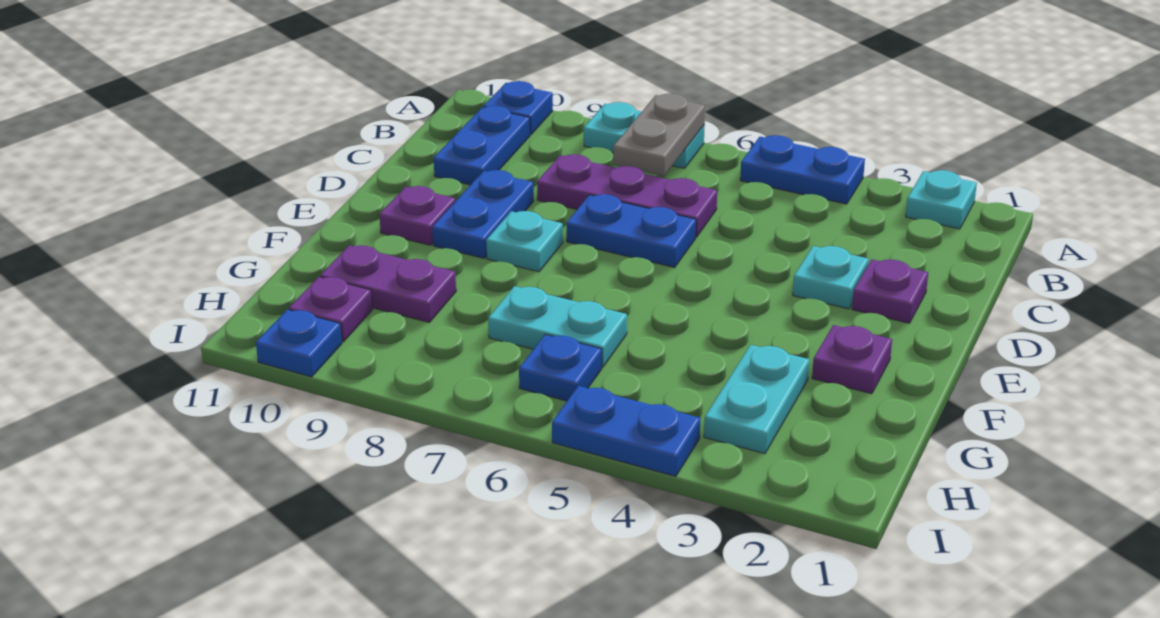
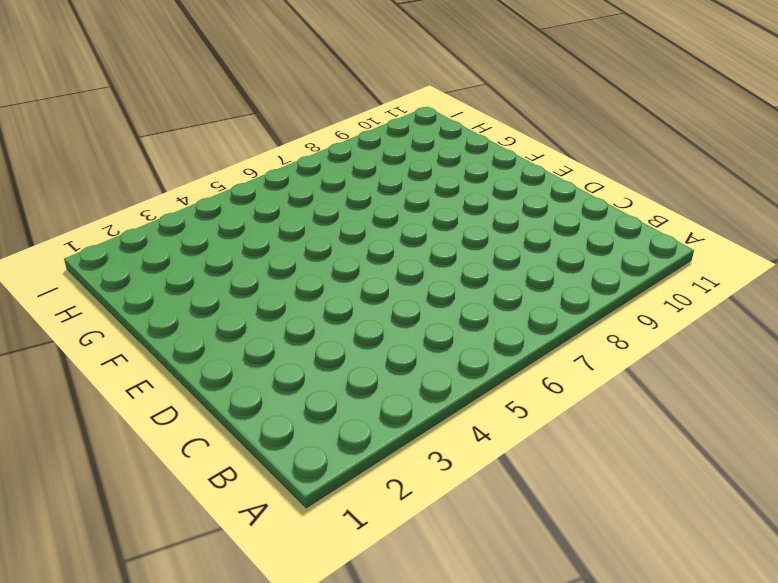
none -> cyan 1x1 plate [906,170,977,229]
none -> blue 1x2 plate [740,135,865,204]
none -> cyan 1x2 plate [584,102,705,168]

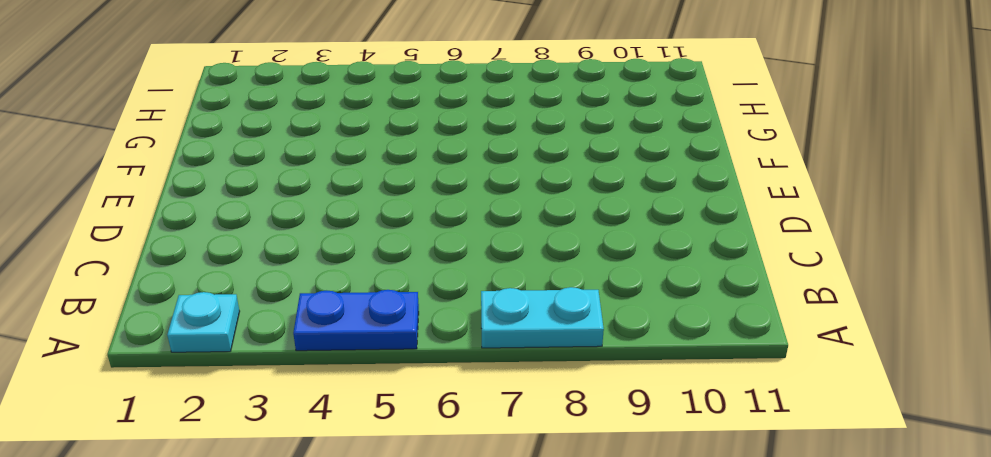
none -> blue 1x1 plate [483,81,553,135]
none -> blue 1x2 plate [434,106,530,185]
none -> purple 1x3 plate [537,154,717,237]

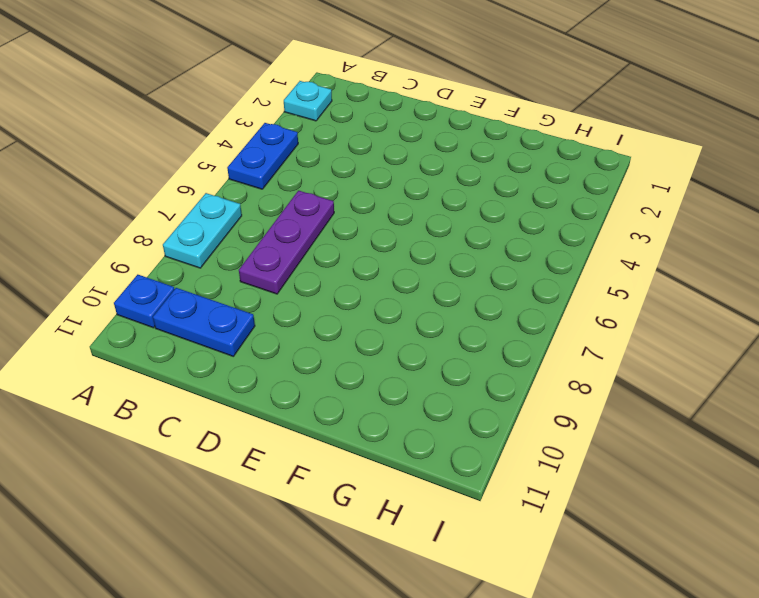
none -> purple 1x1 plate [852,259,928,323]
none -> cyan 1x1 plate [793,246,869,309]
none -> blue 1x2 plate [566,194,696,267]

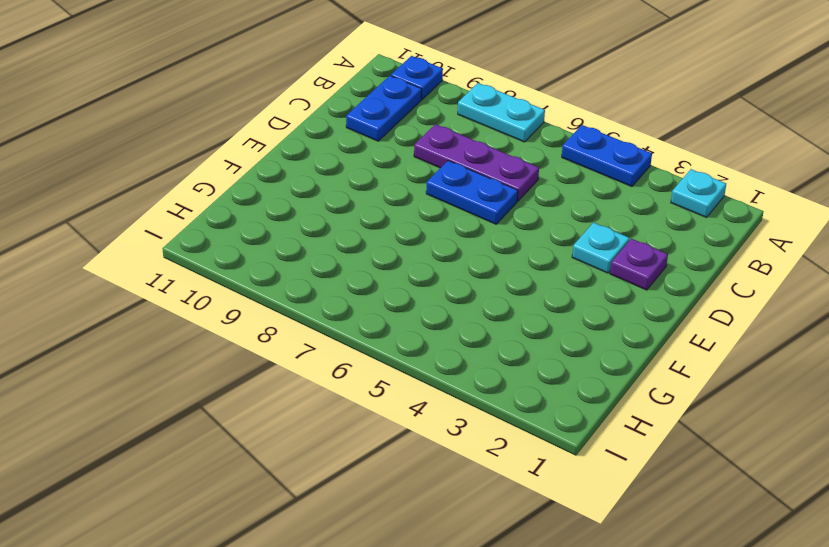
none -> blue 1x2 plate [432,170,534,258]
none -> cyan 1x1 plate [486,211,563,272]
none -> purple 1x1 plate [379,186,455,245]

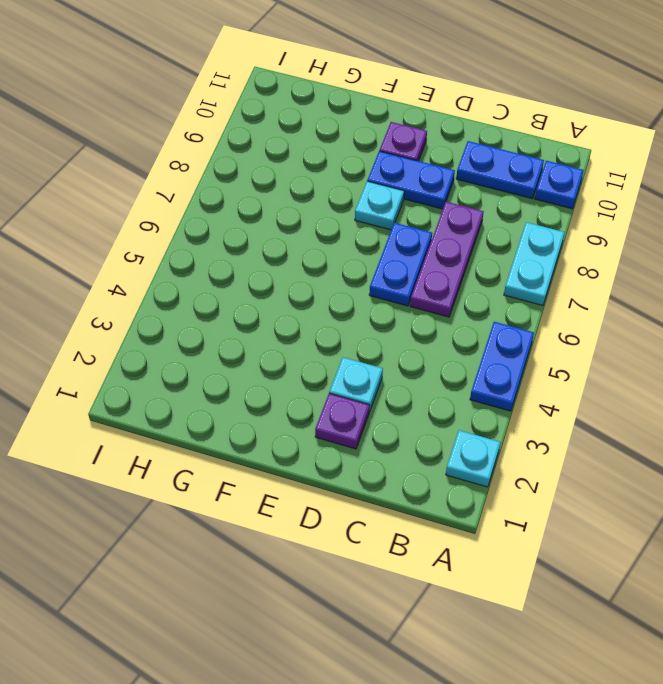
none -> purple 1x1 plate [812,325,892,394]
none -> cyan 1x2 plate [704,345,809,454]
none -> cyan 1x2 plate [488,286,627,367]

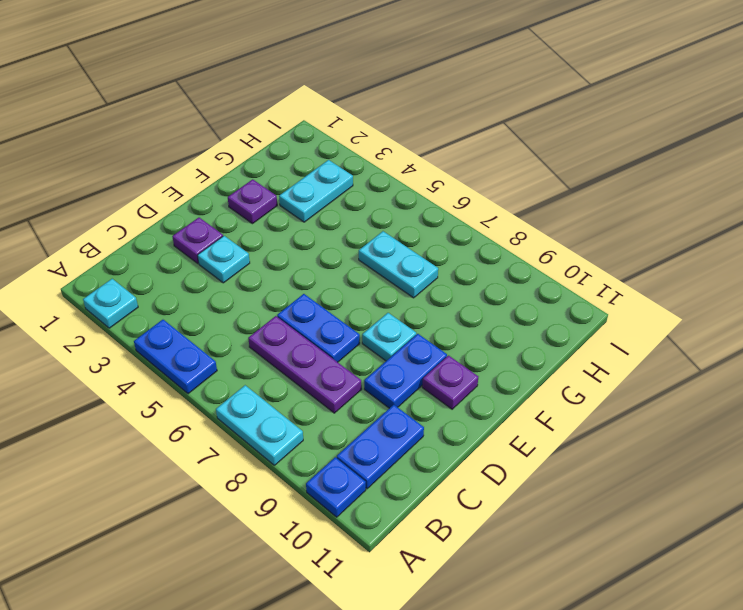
none -> purple 1x2 plate [320,245,456,322]
none -> blue 1x1 plate [519,334,602,401]
none -> purple 1x1 plate [289,277,373,342]

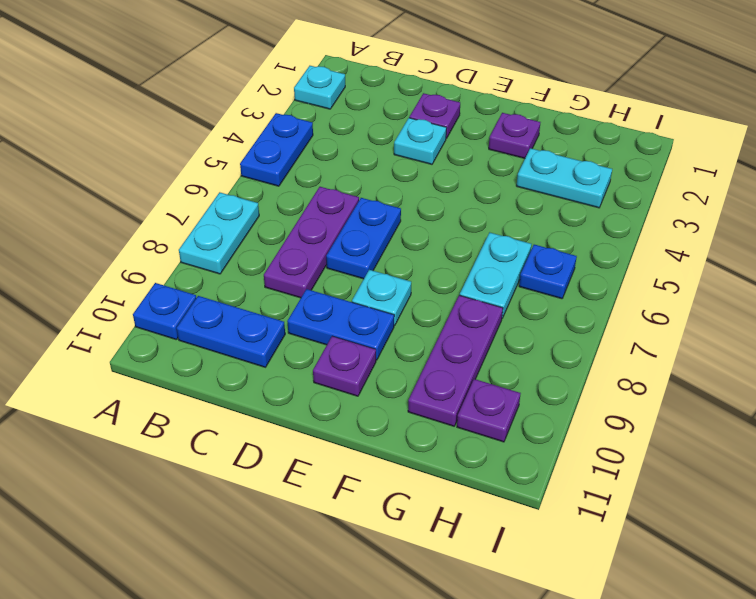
purple 1x3 plate [408,295,503,426] -> purple 1x2 plate [320,245,456,322]
none -> blue 1x2 plate [552,386,700,476]
none -> blue 1x1 plate [256,310,342,377]
none -> grey 1x2 plate [613,93,705,176]

